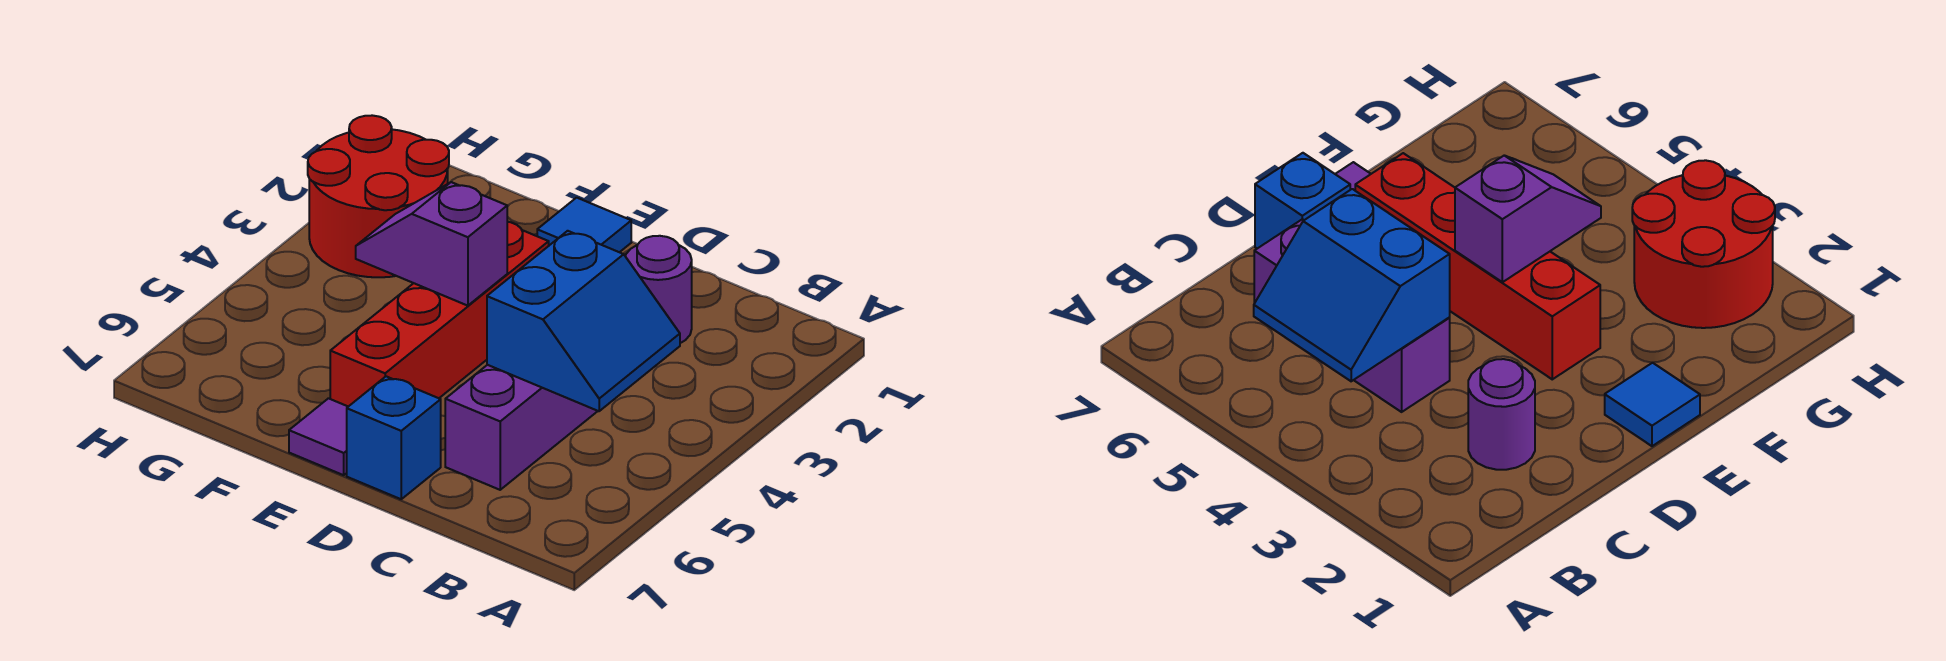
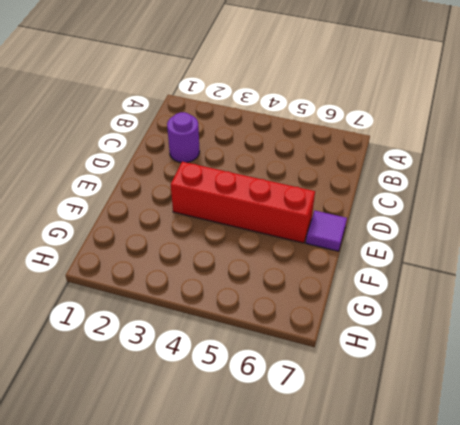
none -> purple 1x3 brick [445,365,597,490]
none -> blue 1x1 brick [347,376,441,499]

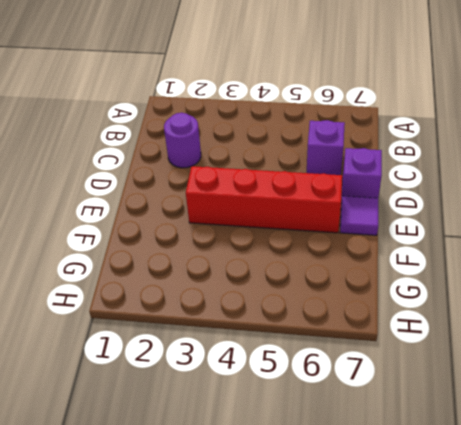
purple 1x1 brick [307,120,345,175] -> purple 1x3 brick [445,365,597,490]
purple 1x1 brick [341,148,382,202] -> blue 1x1 brick [347,376,441,499]
none -> blue 1x1 tile [537,198,631,252]
none -> red 2x2 round brick [308,115,449,277]

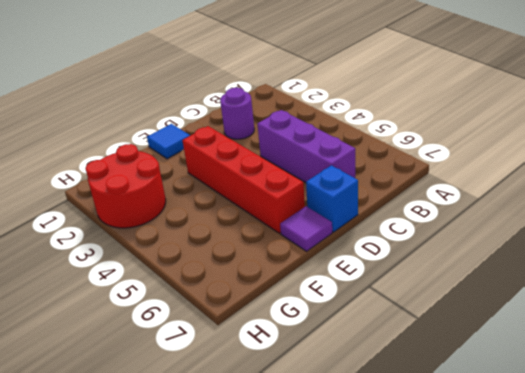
none -> blue 2x2 slope [487,231,680,411]
none -> purple 1x2 slope [356,182,507,306]

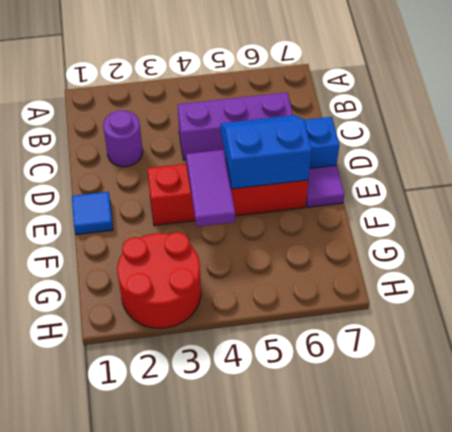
blue 2x2 slope [220,115,312,189] -> blue 2x2 slope moved to [487,231,680,411]
purple 1x2 tile [186,150,235,227] -> purple 1x2 slope [356,182,507,306]

